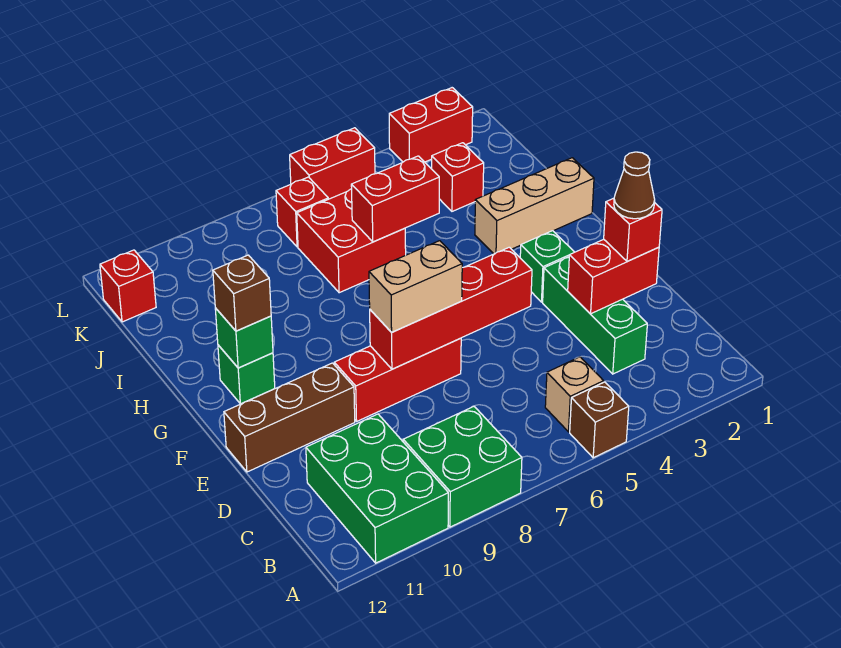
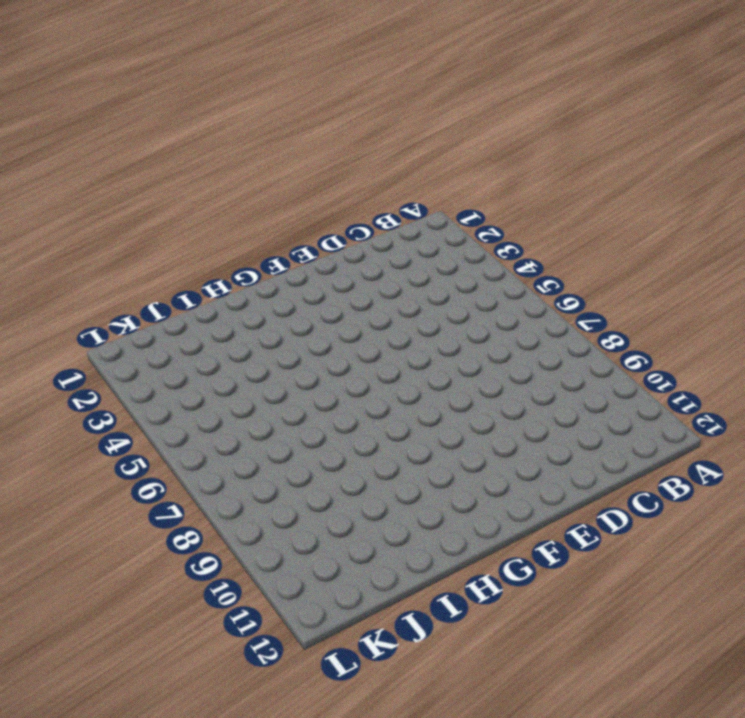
none -> brown 1x1 brick [570,382,629,458]
none -> green 2x2 brick [403,407,522,527]
none -> green 2x3 brick [306,414,448,563]

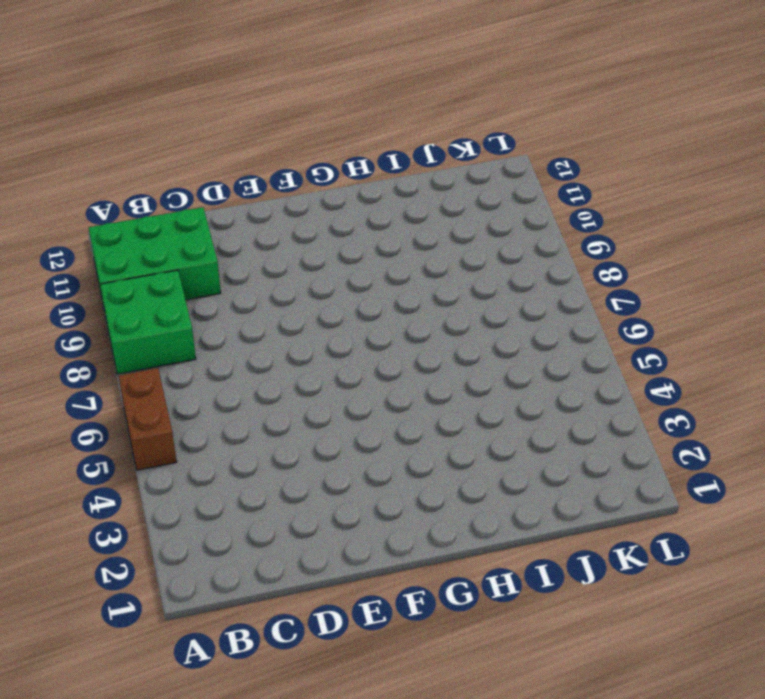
brown 1x2 brick [118,368,177,470] -> brown 1x1 brick [570,382,629,458]
none -> tan 1x1 brick [545,357,604,432]
none -> green 1x3 brick [543,257,647,374]
none -> red 1x3 brick [334,338,461,421]

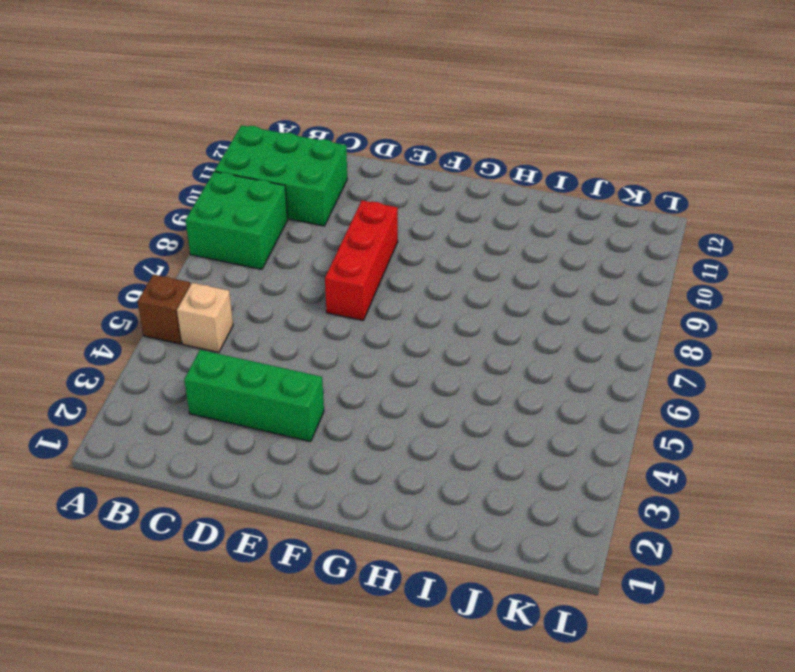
none -> brown 1x3 brick [224,363,355,472]
none -> green 1x1 brick [520,231,574,302]
none -> green 1x1 brick [218,345,275,404]

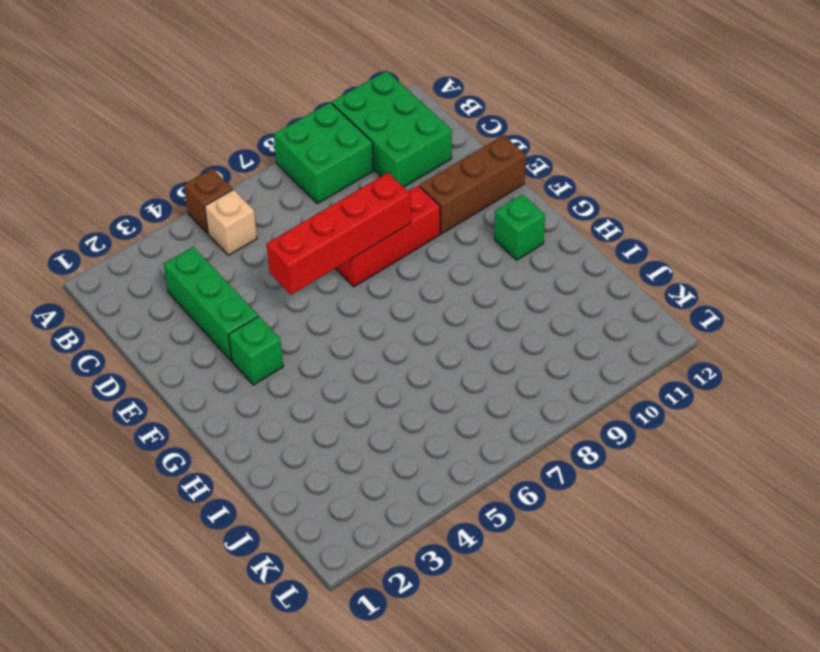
none -> tan 1x3 brick [475,158,594,254]
none -> red 2x2 brick [297,189,406,293]
none -> red 1x1 brick [432,143,484,211]

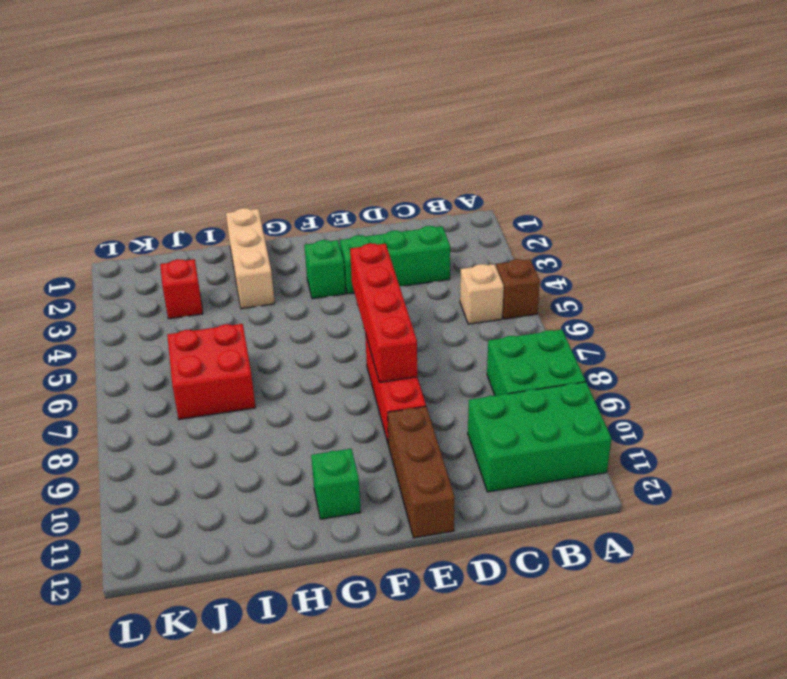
none -> red 1x1 brick [276,177,328,247]
none -> red 1x1 brick [100,250,156,322]
none -> red 1x2 brick [389,88,473,162]

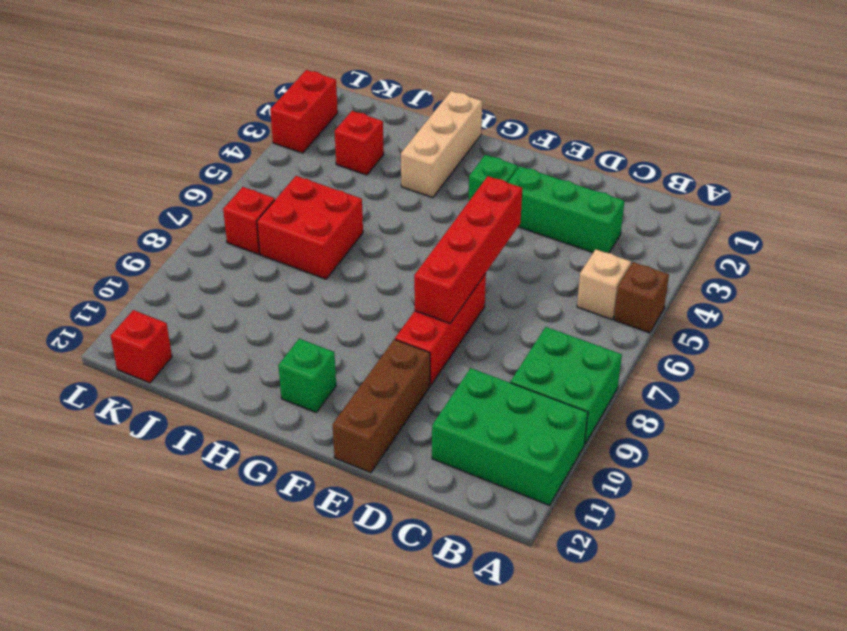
none -> red 1x2 brick [290,128,375,199]
none -> red 1x2 brick [568,239,659,314]
none -> green 1x1 brick [215,308,273,368]

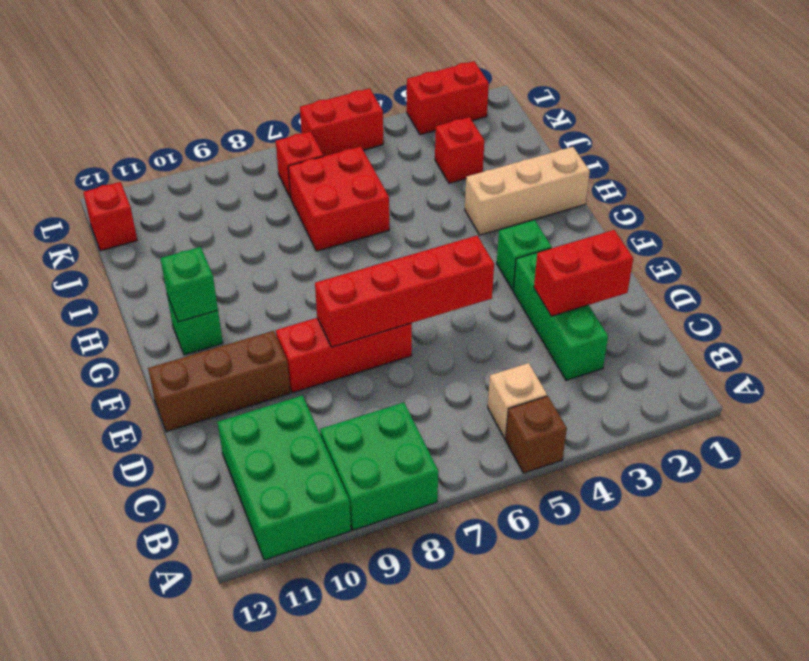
none -> red 1x2 brick [351,156,439,242]
none -> red 1x1 brick [604,198,662,261]
none -> tan 1x2 brick [369,241,462,332]

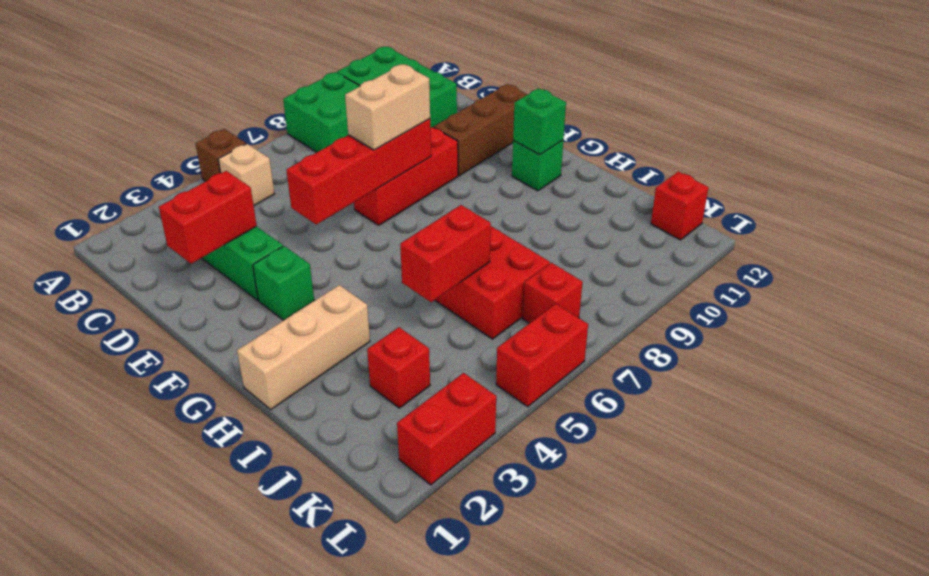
none -> red 1x1 brick [604,198,662,261]
none -> brown 1x1 brick [213,255,271,331]
none -> brown 1x1 cone [614,152,655,219]

